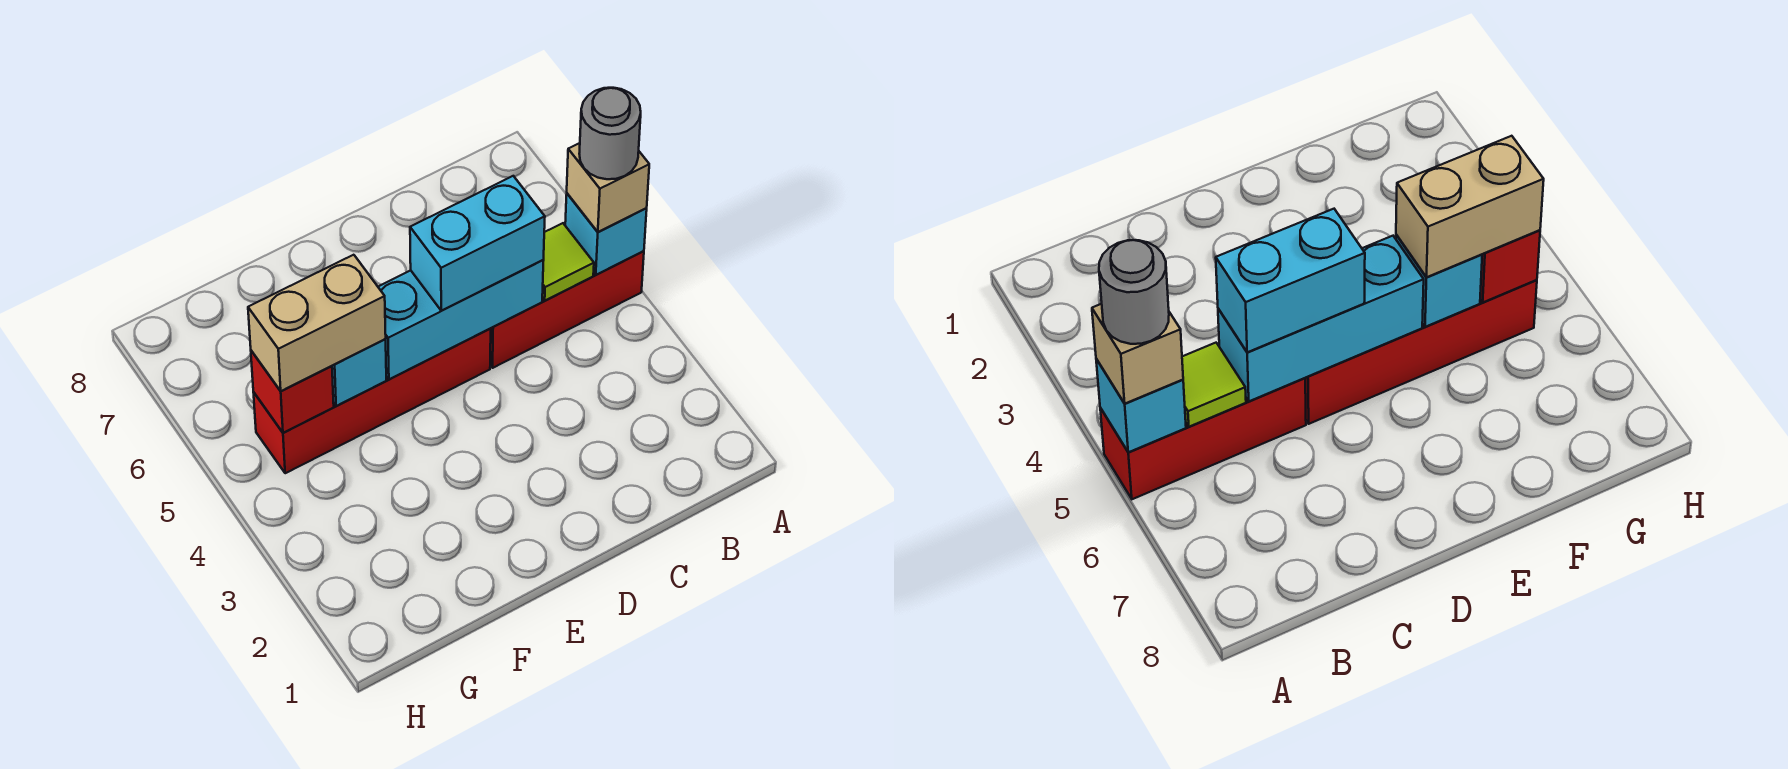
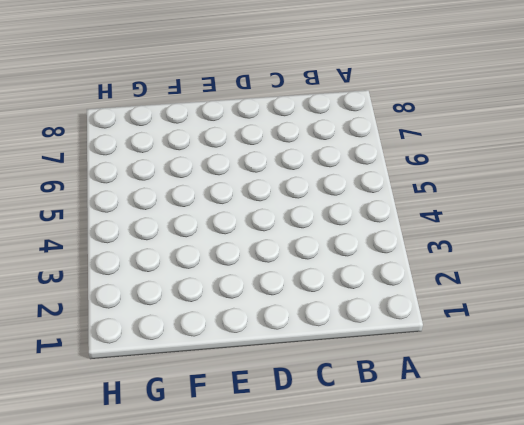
none -> red 1x3 brick [490,251,644,368]
none -> red 1x4 brick [253,328,491,473]

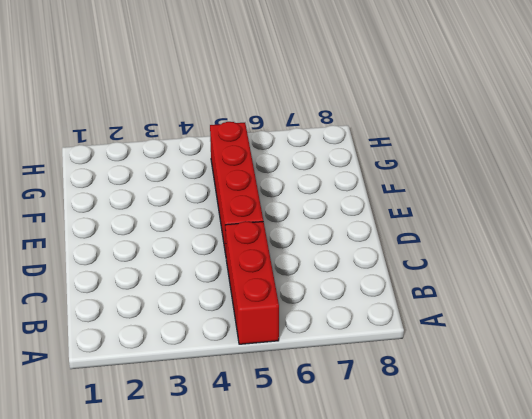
none -> cyan 1x1 brick [565,194,647,275]
none -> lime 1x1 tile [542,223,594,300]

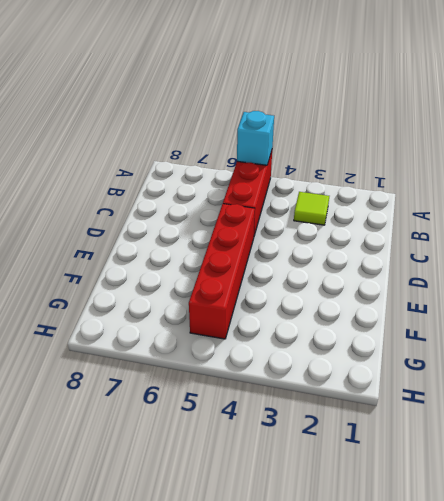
lime 1x1 tile [294,192,329,225] -> lime 1x1 tile moved to [542,223,594,300]
none -> cyan 1x3 brick [378,260,544,379]
none -> cyan 1x1 brick [332,339,386,406]

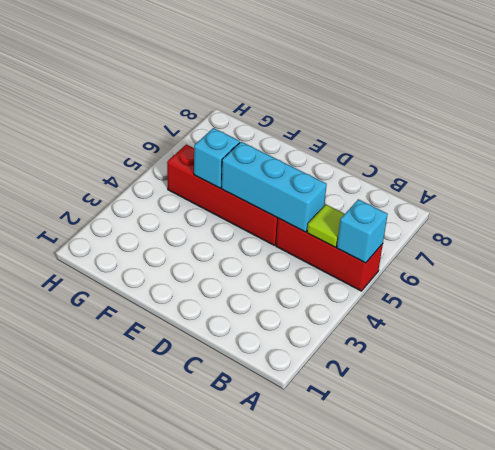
none -> red 1x1 brick [251,351,334,433]
none -> tan 1x1 brick [567,143,649,232]

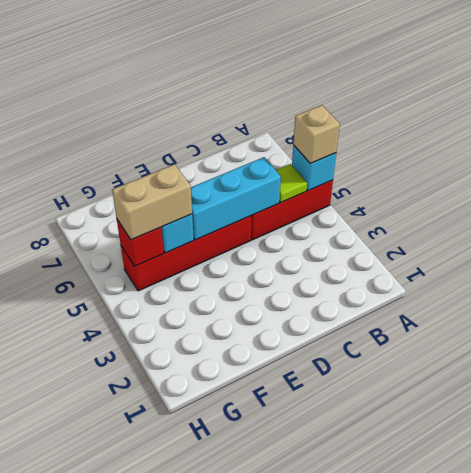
none -> cyan 1x2 brick [410,176,545,311]
none -> grey 1x1 round brick [579,88,641,179]

